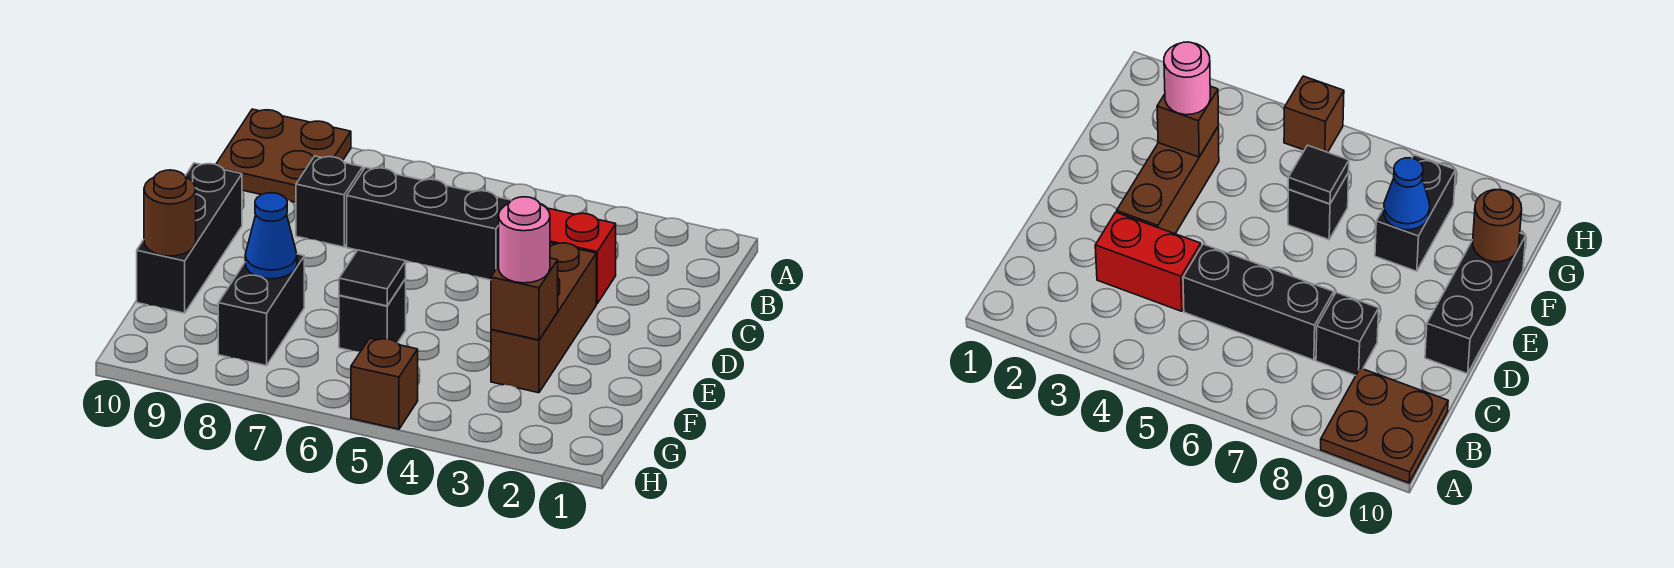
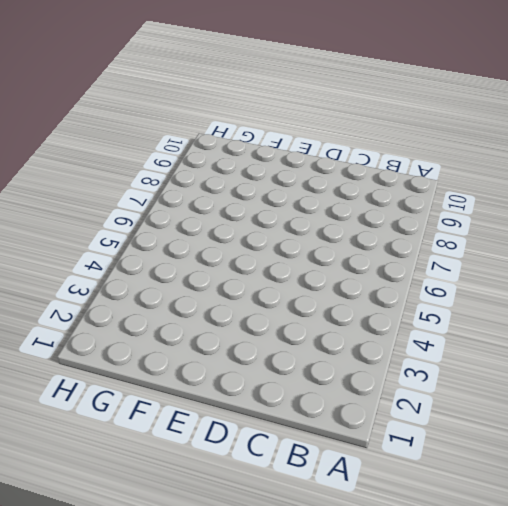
none -> brown 2x2 plate [216,109,351,202]
none -> red 1x2 brick [541,204,616,304]
none -> black 1x3 brick [347,167,512,280]

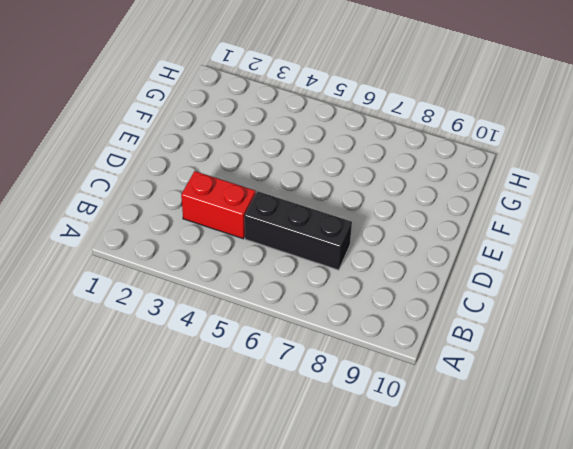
none -> brown 2x2 plate [216,109,351,202]
none -> black 1x1 brick [296,156,363,247]
none -> brown 1x3 brick [491,243,596,393]

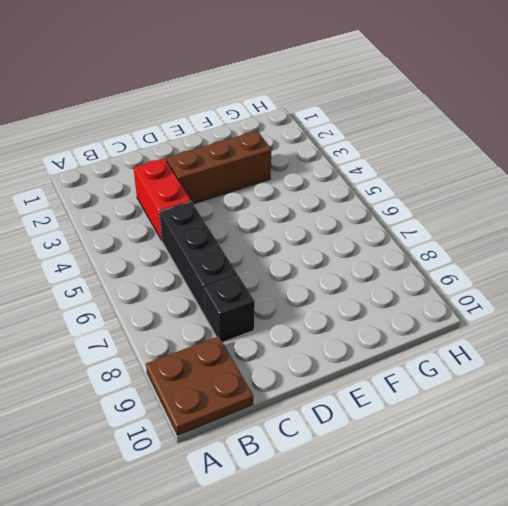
none -> black 1x3 brick [137,163,242,313]
none -> black 1x1 brick [339,279,406,352]
none -> black 1x2 brick [218,254,304,366]

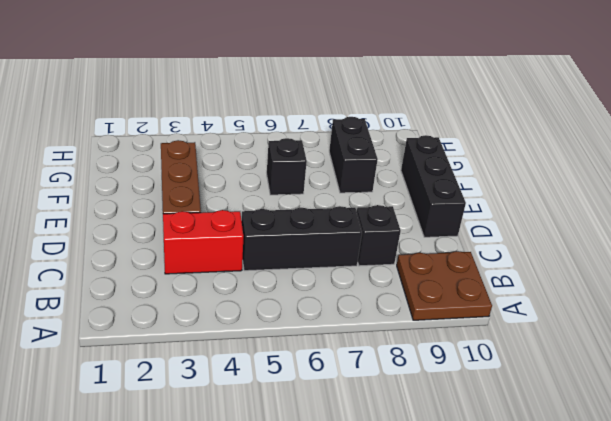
none -> brown 1x1 brick [351,338,418,429]
none -> brown 1x1 brick [491,258,558,340]
none -> black 1x1 tile [339,250,406,306]

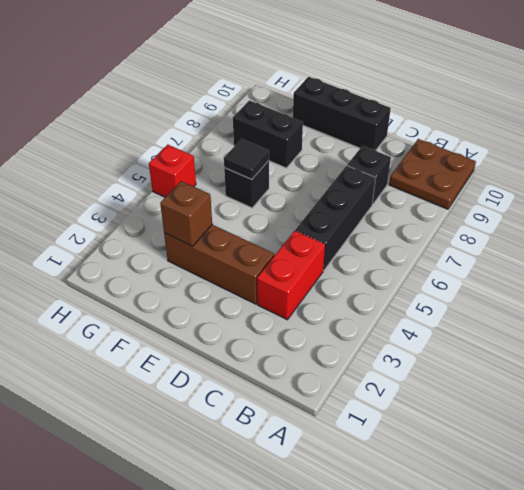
red 1x1 brick [149,145,196,197] -> brown 1x1 brick [351,338,418,429]
none -> blue 1x1 cone [245,193,297,279]
none -> brown 1x1 round brick [144,170,196,256]
none -> pink 1x1 round brick [499,197,550,283]

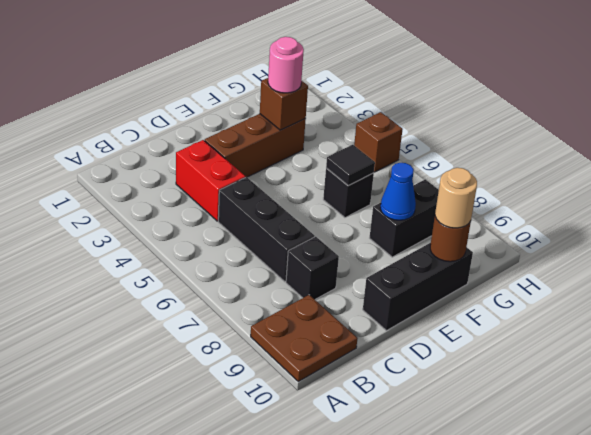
tan 1x1 round brick [435,168,477,228] -> none

